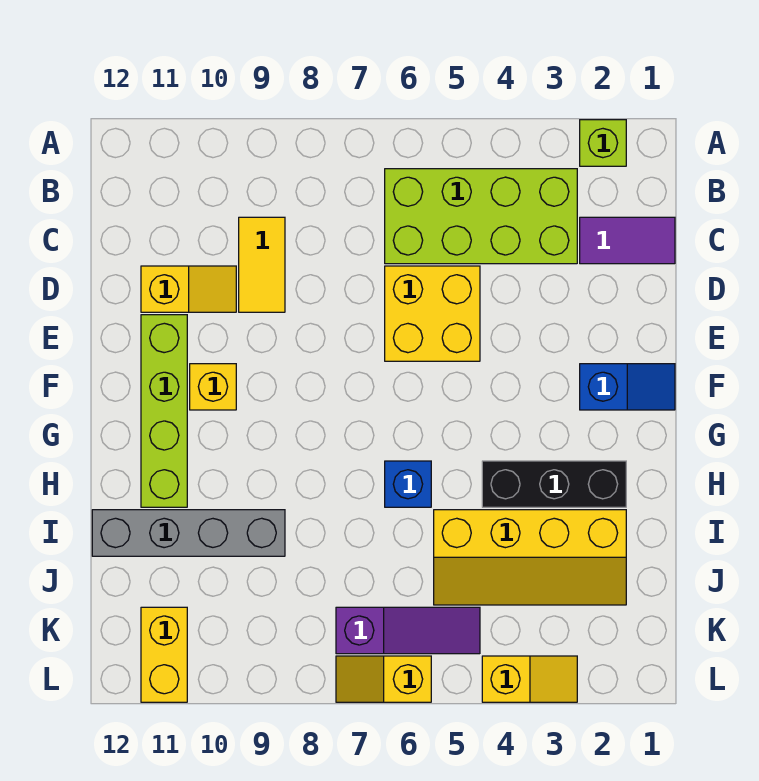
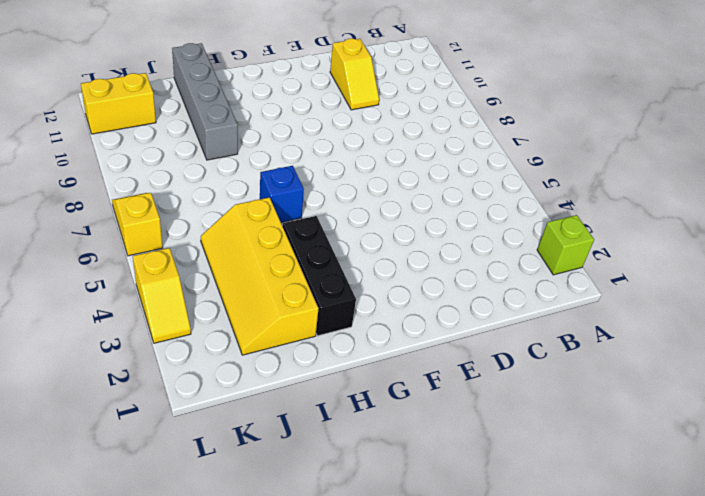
none -> lime 2x4 brick [385,169,577,264]
none -> purple 1x2 tile [580,217,675,264]
none -> yellow 1x2 tile [239,217,285,312]

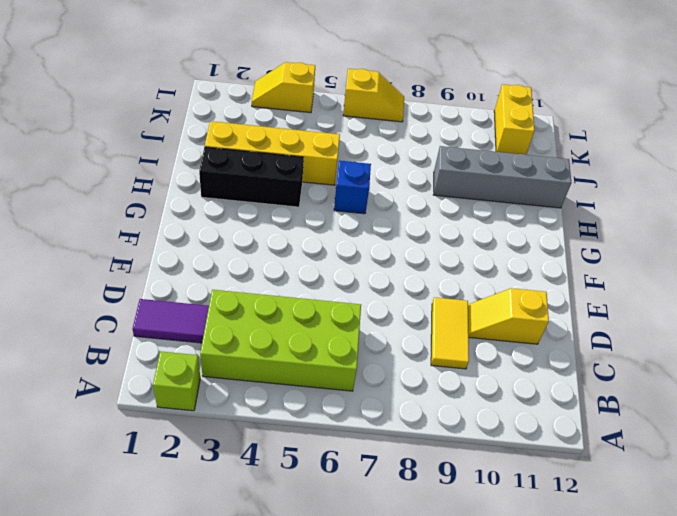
none -> yellow 2x2 brick [385,266,480,361]
none -> lime 1x4 brick [141,315,187,507]
none -> blue 1x2 slope [580,364,675,410]

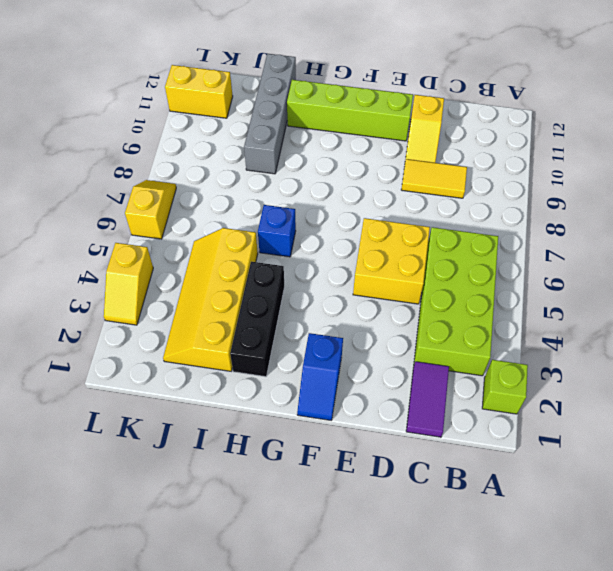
none -> yellow 1x1 brick [190,364,236,410]
none -> purple 1x3 slope [336,607,480,654]

